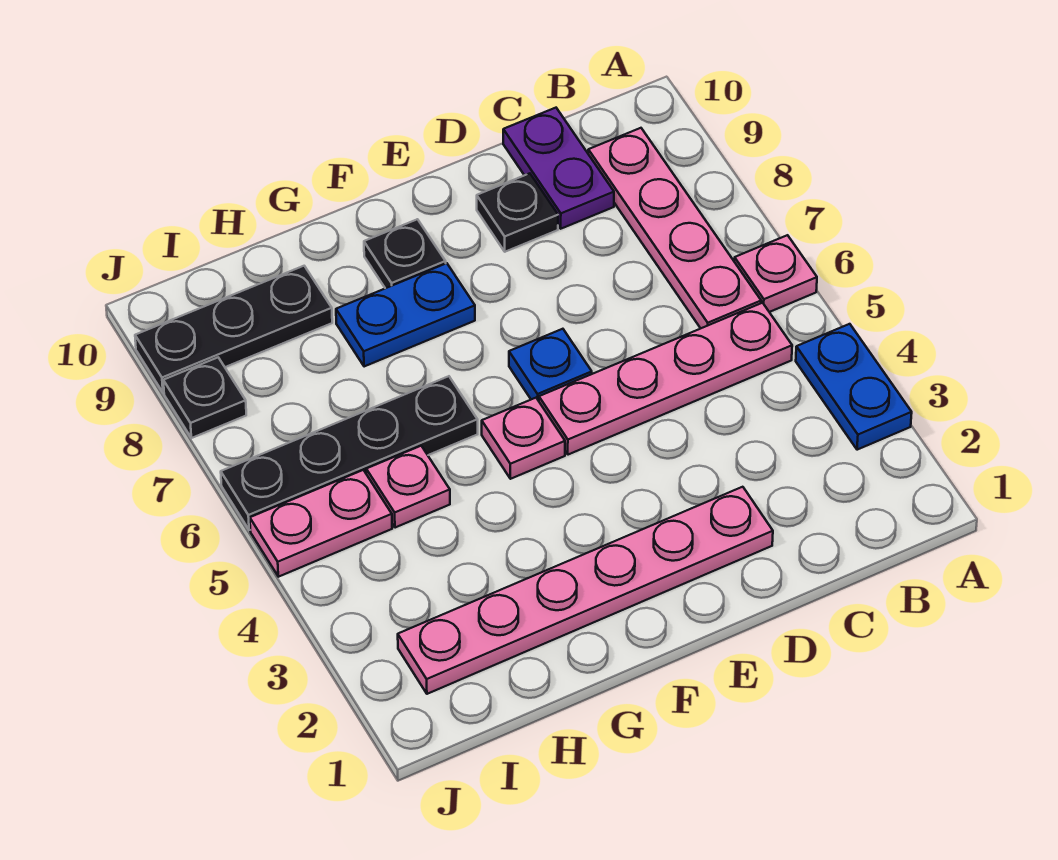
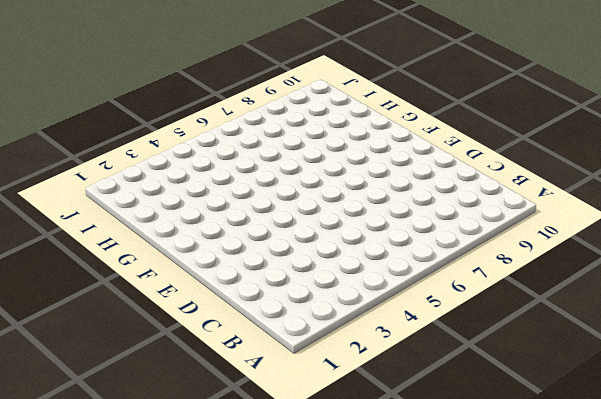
none -> blue 1x2 plate [796,324,912,450]
none -> pink 1x1 plate [734,235,817,312]
none -> pink 1x4 plate [539,303,792,455]

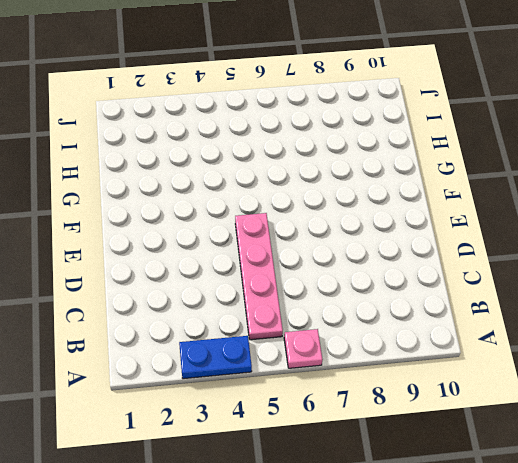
none -> pink 1x4 plate [588,128,761,328]
none -> purple 1x2 plate [503,108,614,229]
none -> pink 1x6 plate [398,487,773,694]

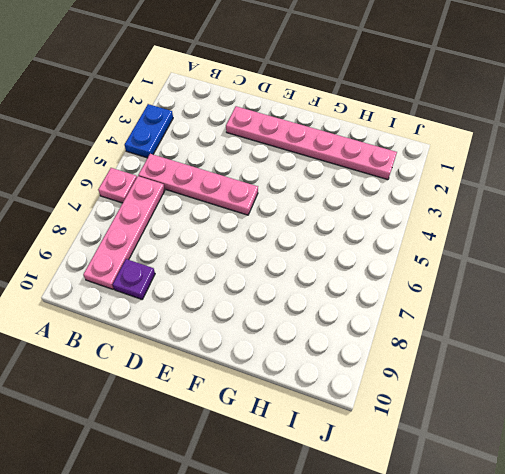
purple 1x1 plate [113,259,155,299] -> purple 1x2 plate [503,108,614,229]
none -> black 1x1 plate [477,173,558,252]
none -> blue 1x1 plate [509,329,592,401]
none -> pink 1x1 plate [482,398,565,479]

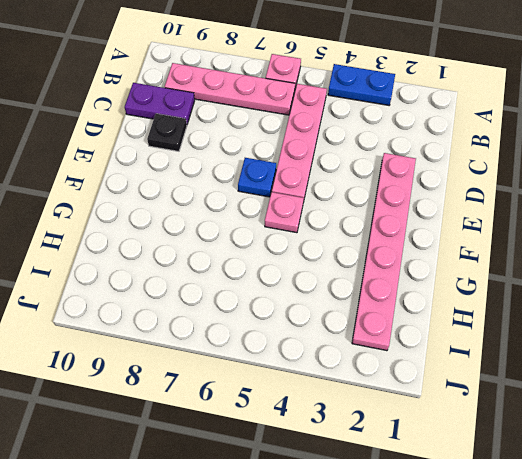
none -> blue 1x2 plate [336,263,475,367]
none -> black 1x1 plate [364,219,446,288]
none -> black 1x4 plate [221,376,478,530]

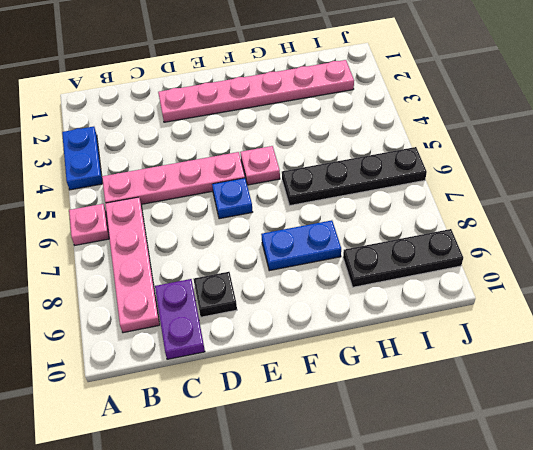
none -> black 1x1 plate [364,219,446,288]
none -> pink 1x1 plate [366,446,450,528]
none -> pink 1x2 plate [250,470,392,577]

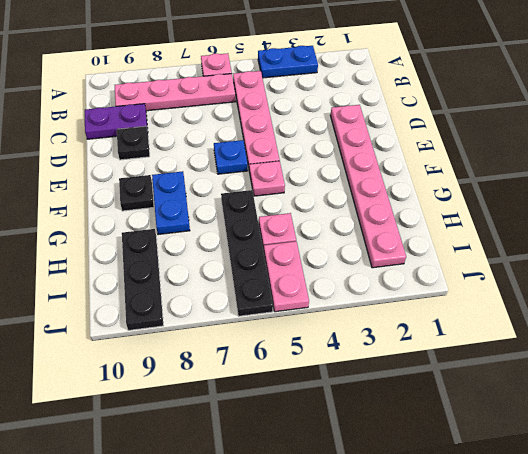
none -> black 1x1 plate [163,358,246,438]

